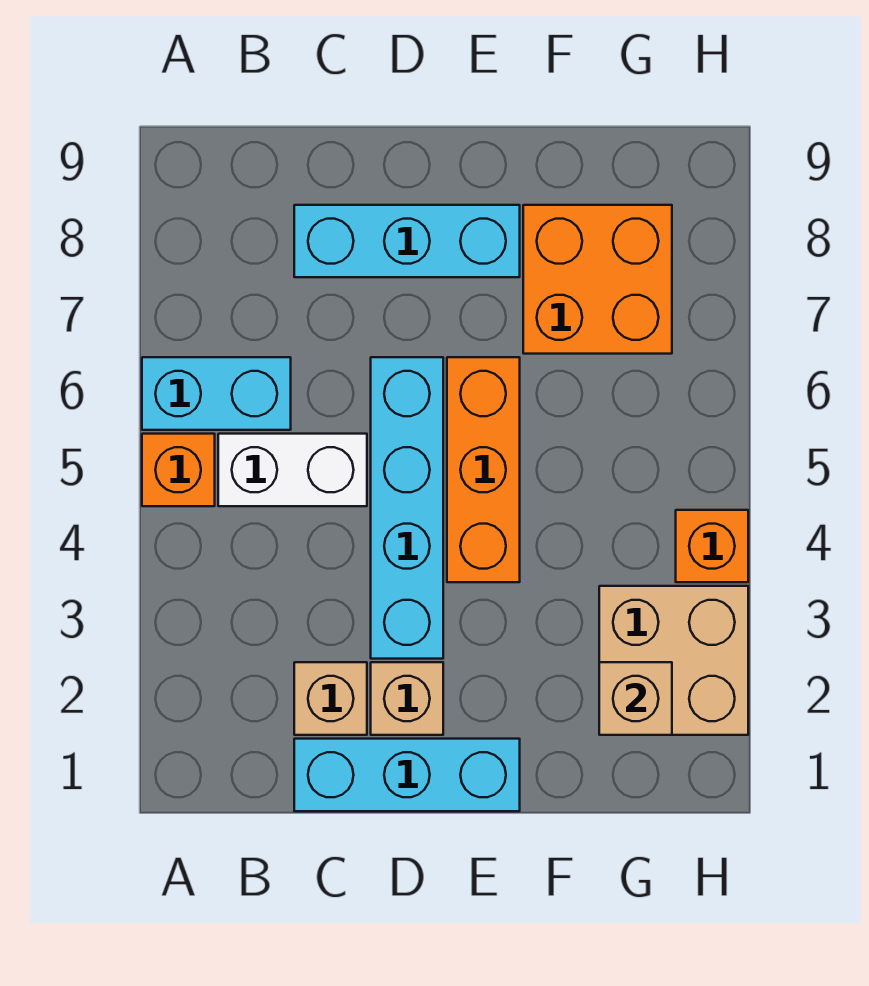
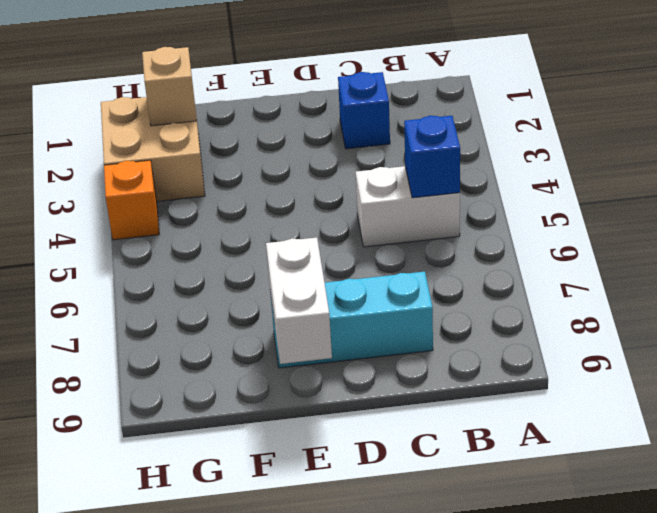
blue 1x1 brick [404,116,460,198] -> none
blue 1x1 brick [338,72,390,149] -> tan 1x1 brick [294,662,367,735]
white 1x2 brick [266,238,332,364] -> none
none -> orange 1x1 brick [142,434,215,506]
none -> cyan 1x2 brick [142,357,291,430]
none -> cyan 1x3 brick [294,739,520,811]

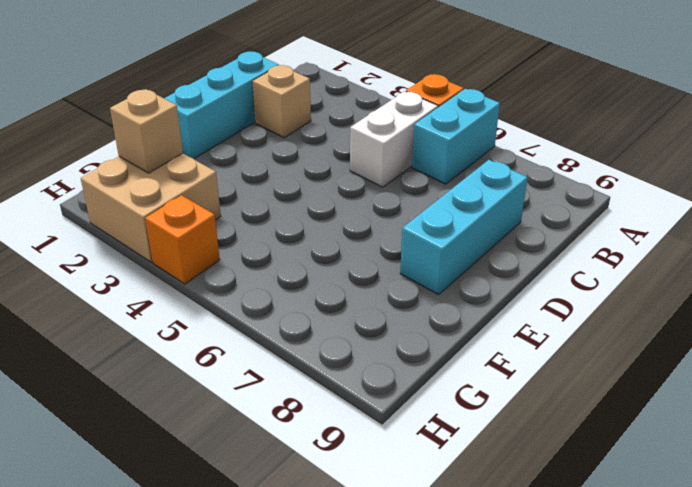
none -> tan 1x1 brick [371,662,443,735]
none -> cyan 1x4 brick [371,357,443,659]
none -> orange 1x3 brick [447,357,520,582]

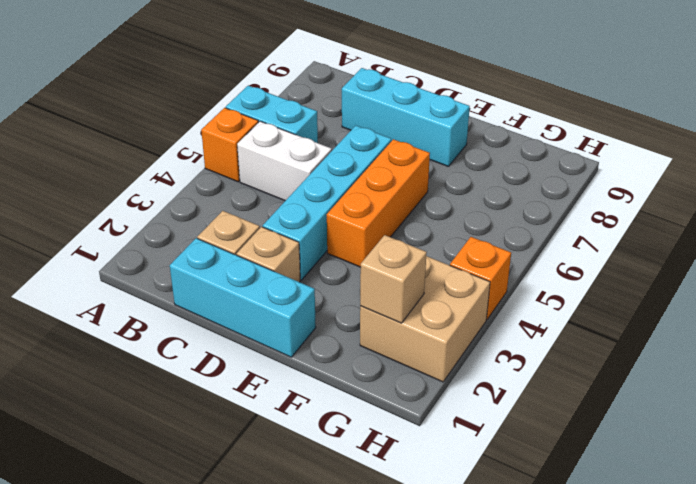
none -> orange 2x2 brick [523,205,672,354]

